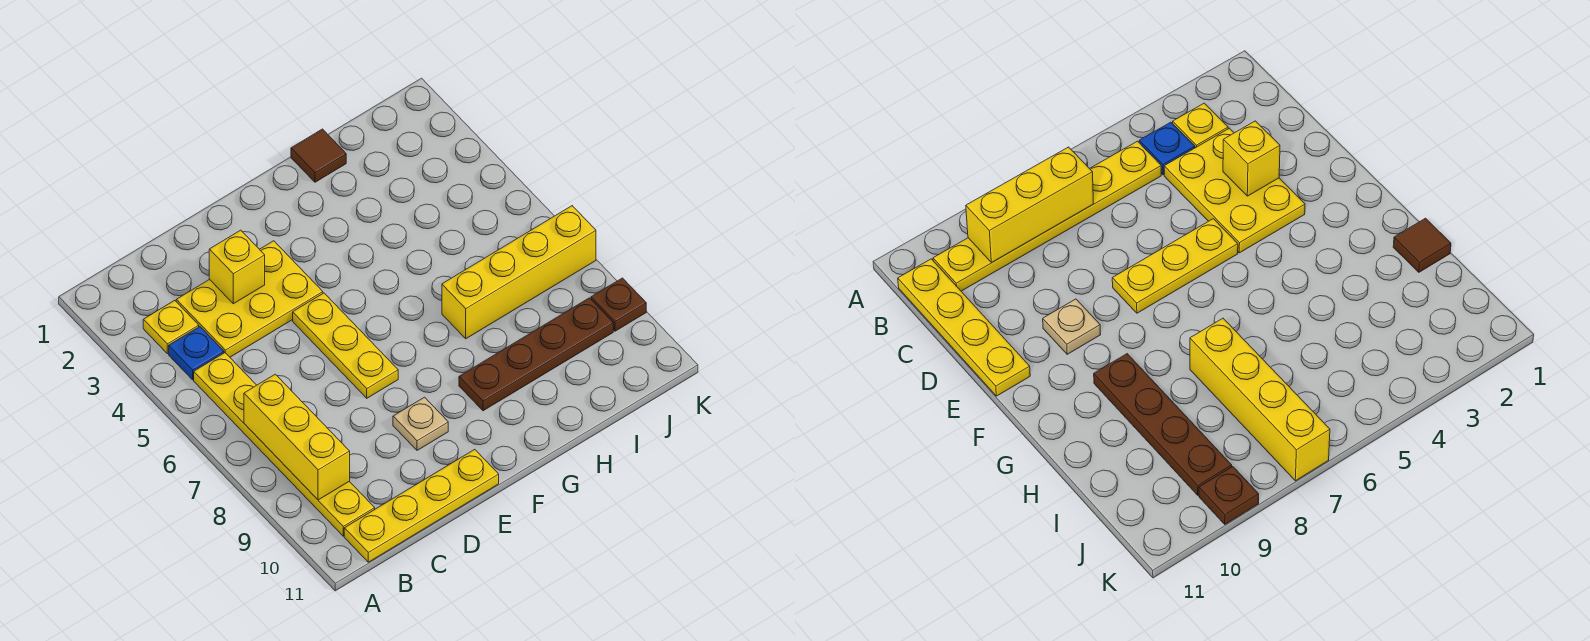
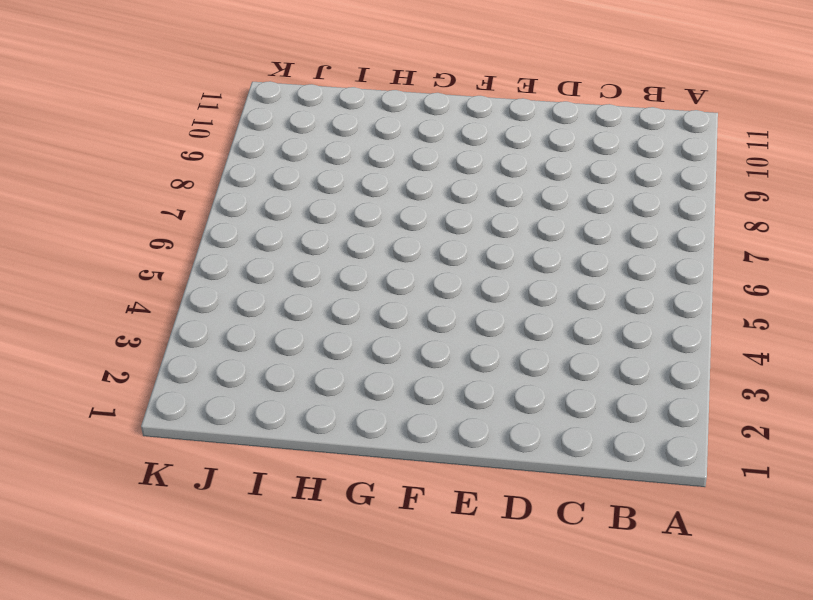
none -> yellow 1x1 plate [143,301,199,354]
none -> blue 1x1 plate [169,327,224,380]
none -> yellow 1x6 plate [194,353,375,536]

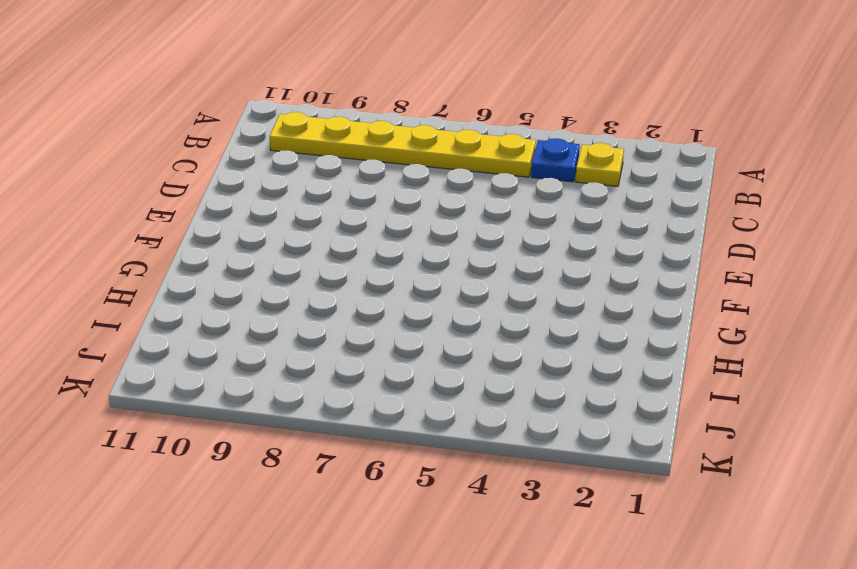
none -> yellow 1x4 plate [344,449,499,562]
none -> yellow 2x3 plate [176,241,323,357]
none -> yellow 1x3 plate [293,293,398,398]

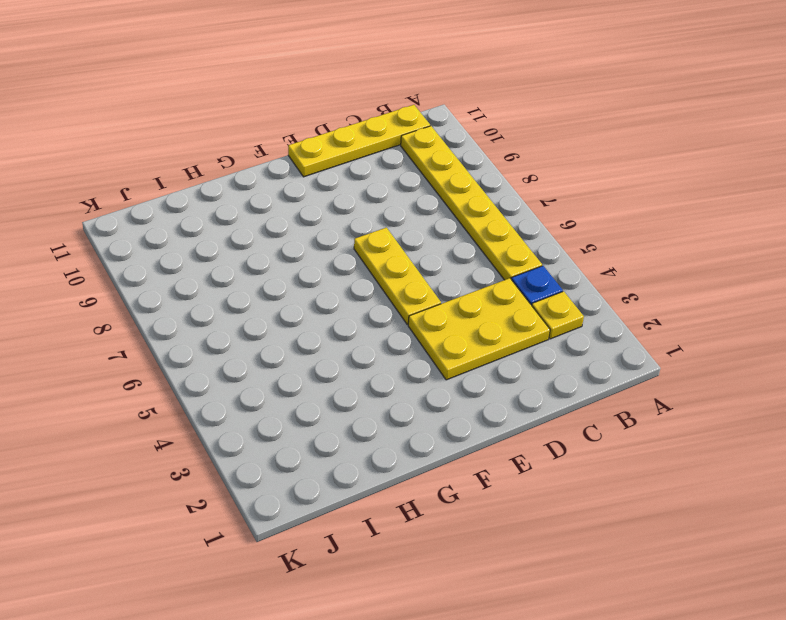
none -> tan 1x1 plate [393,397,448,450]
none -> brown 1x4 plate [459,298,613,411]
none -> brown 1x1 tile [291,129,346,182]

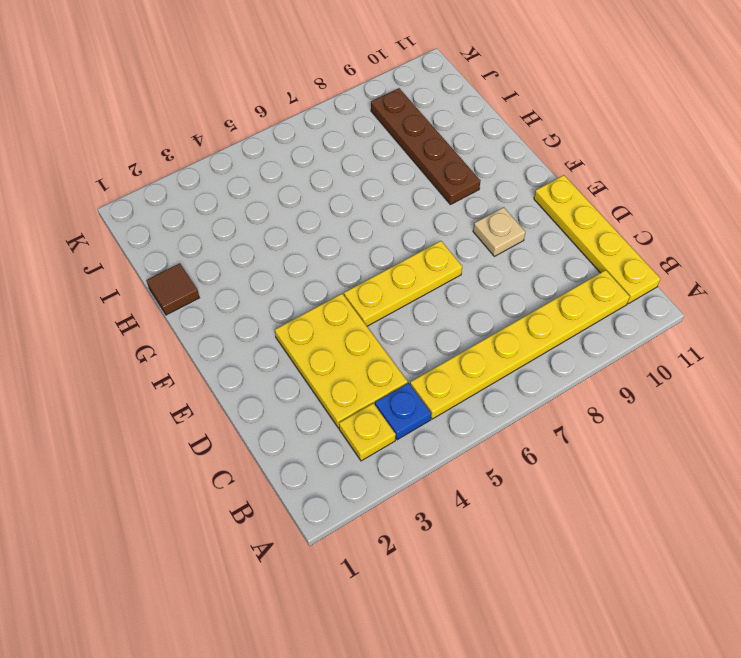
none -> yellow 1x4 brick [442,206,596,339]
none -> brown 1x1 plate [591,278,646,331]
none -> yellow 1x3 brick [244,374,350,500]

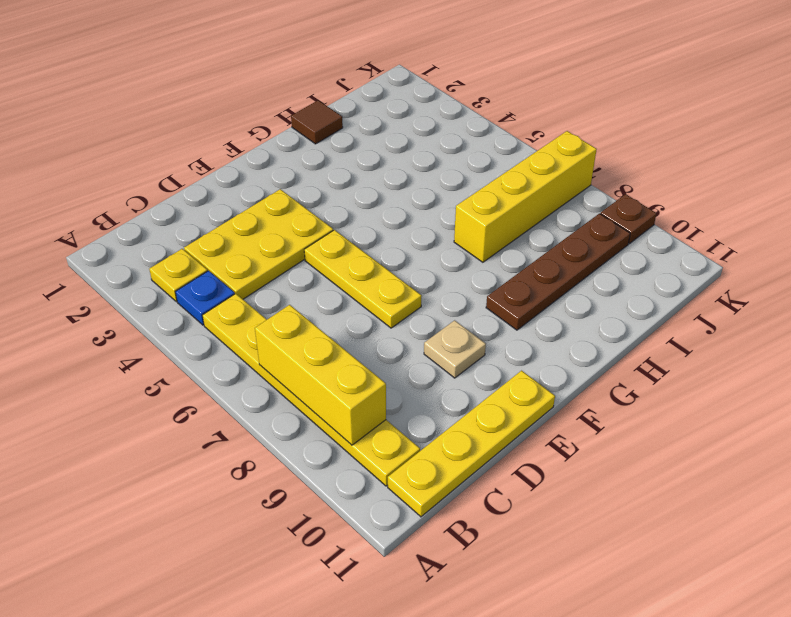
none -> yellow 1x1 brick [209,230,265,304]

